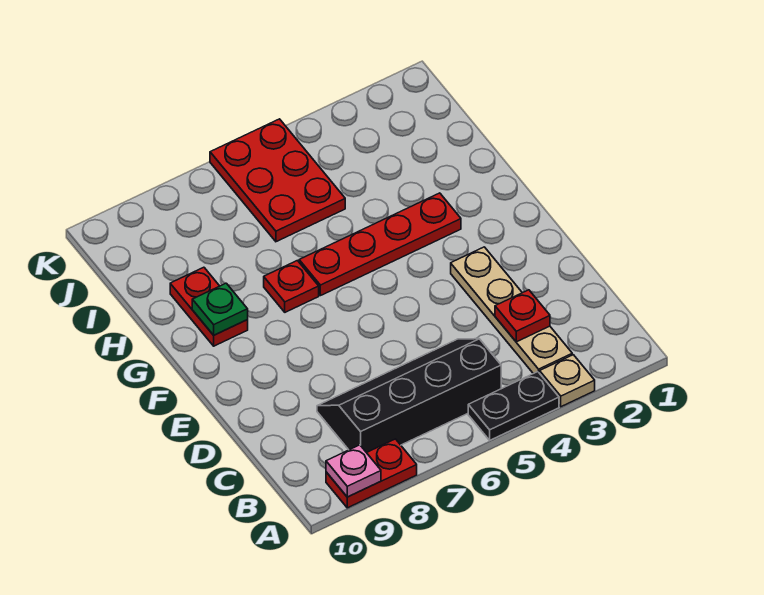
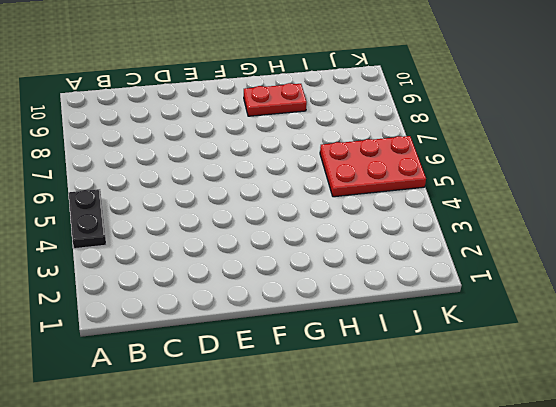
none -> tan 1x1 plate [540,355,595,407]
none -> red 1x2 plate [326,439,417,508]
none -> tan 1x4 plate [451,247,572,374]

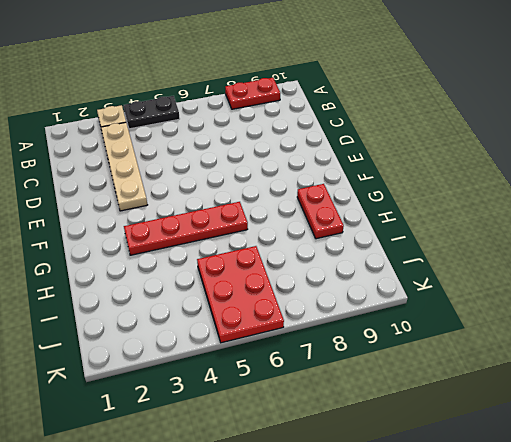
none -> black 2x4 slope [317,339,501,453]
none -> red 1x1 plate [264,261,319,312]
none -> pink 1x1 plate [326,445,381,497]

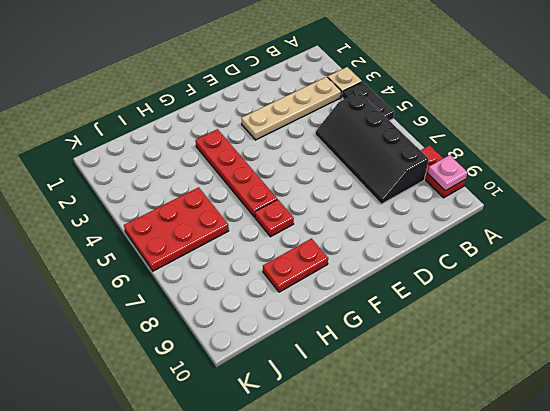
none -> red 1x1 plate [495,290,550,342]
none -> green 1x1 plate [192,283,248,335]

